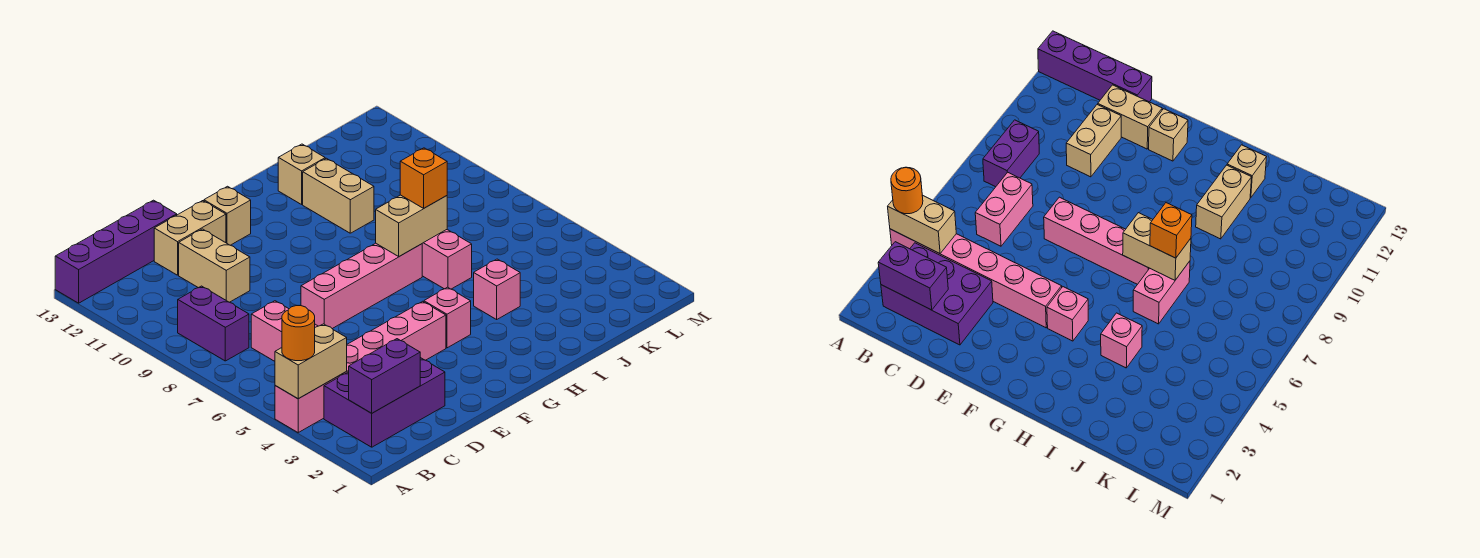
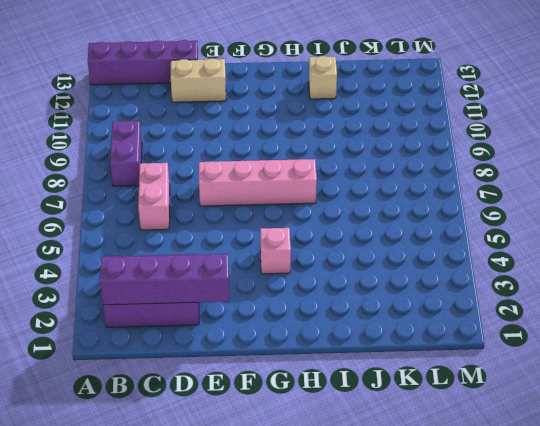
purple 1x4 brick [100,254,229,305] -> purple 1x2 brick [349,339,420,413]
none -> pink 1x6 brick [275,301,446,433]
none -> tan 1x2 brick [179,229,250,302]
none -> tan 1x1 brick [204,186,251,245]

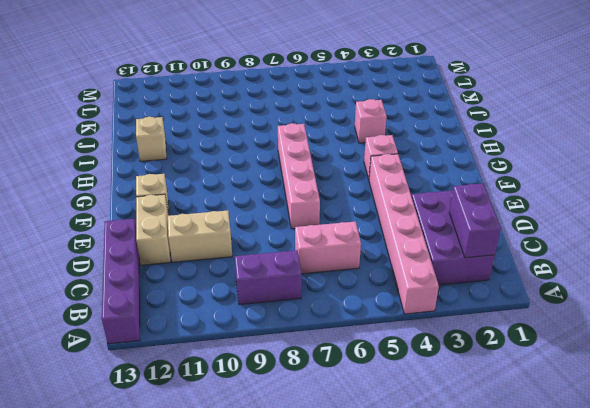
none -> pink 1x2 brick [422,230,472,289]
none -> tan 1x2 brick [303,158,374,233]
none -> tan 1x2 brick [275,324,347,399]

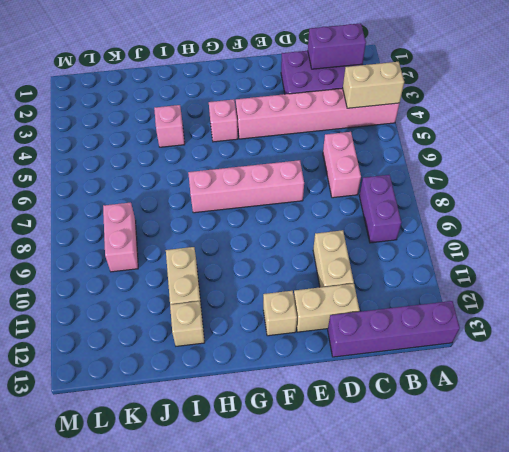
pink 1x2 brick [103,203,138,272] -> pink 1x2 brick moved to [422,230,472,289]
none -> tan 1x2 brick [376,195,447,256]
none -> orange 1x1 round brick [282,306,315,361]
none -> orange 1x1 brick [400,148,447,208]

